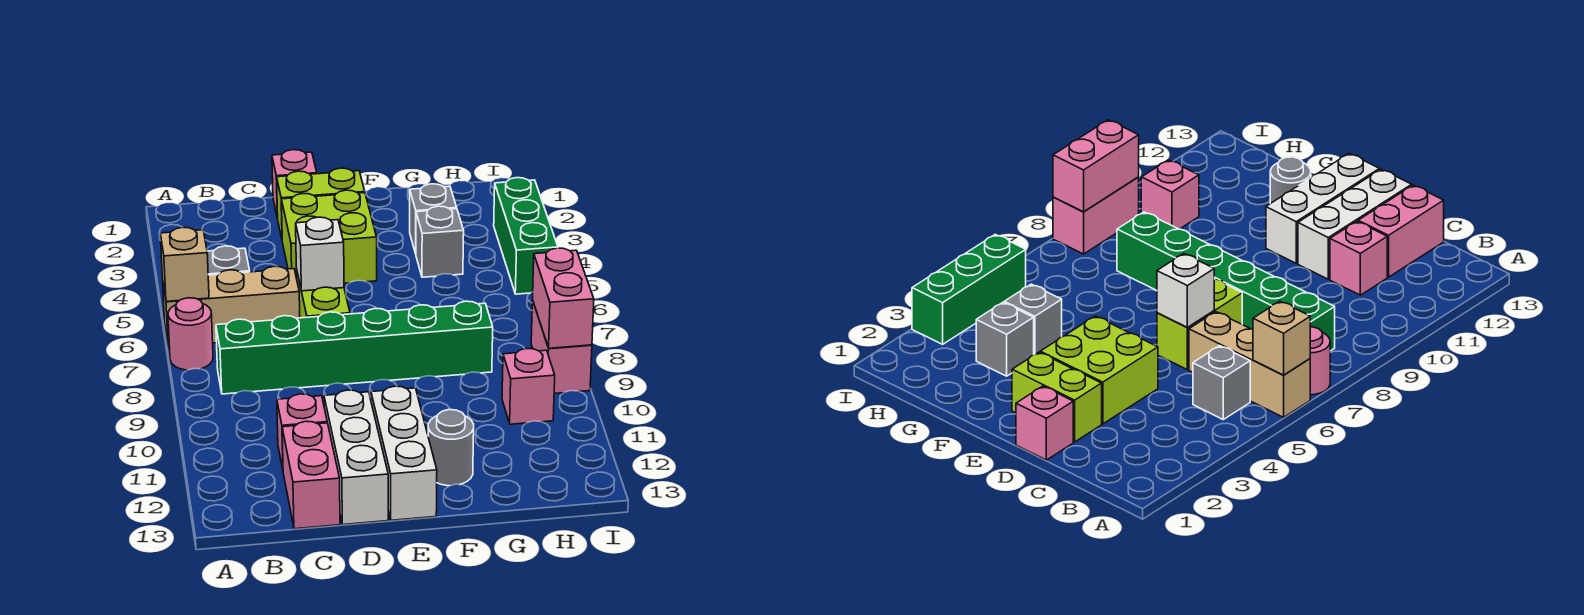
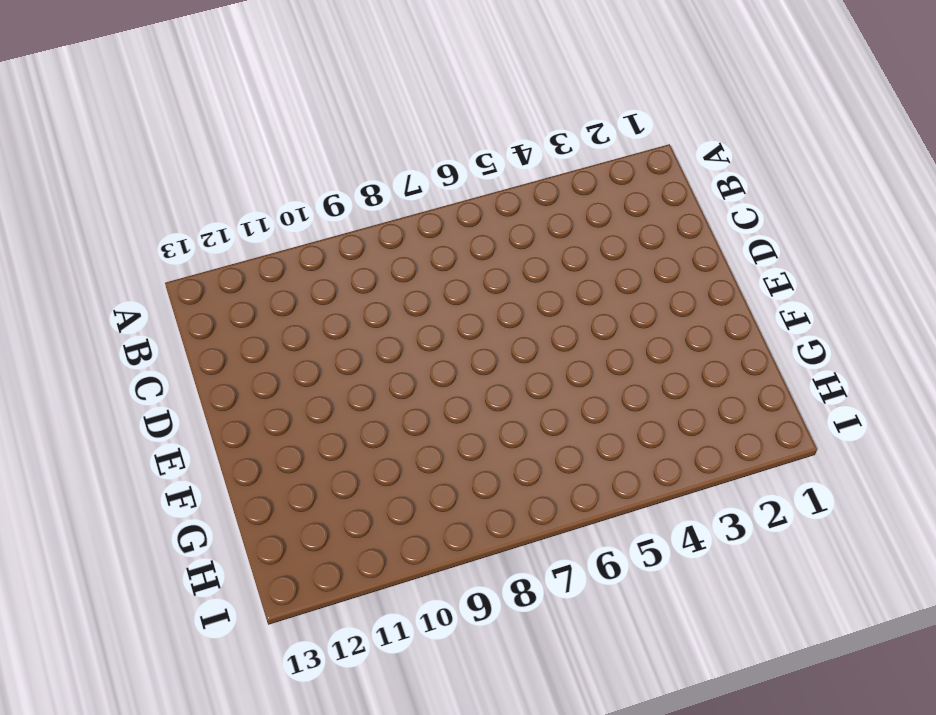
none -> tan 1x3 brick [163,266,300,347]
none -> pink 1x1 round brick [168,298,213,370]
none -> grey 1x1 brick [207,246,250,275]

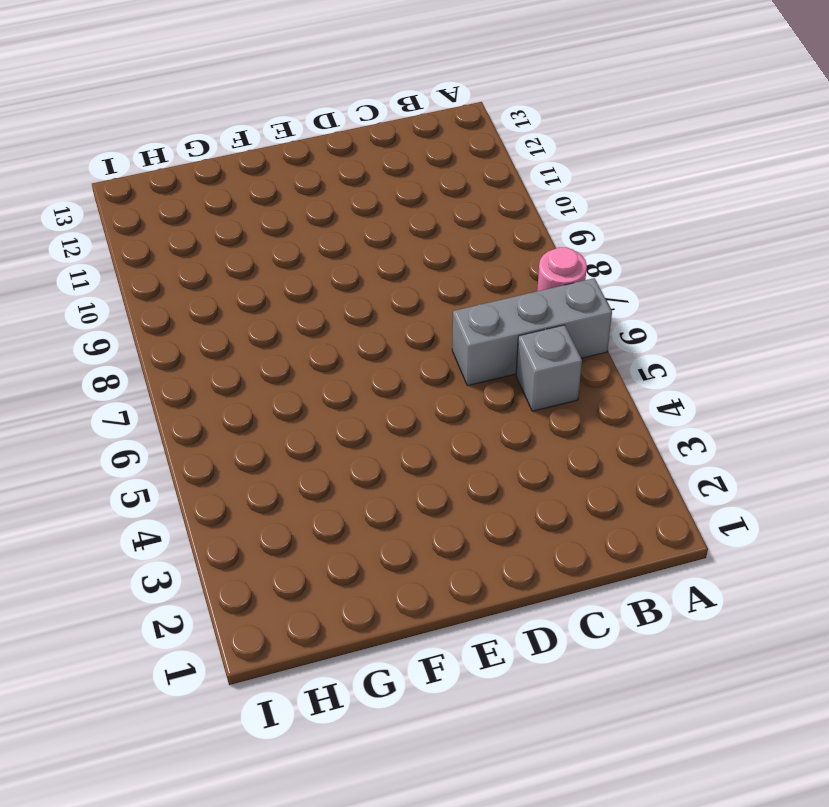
grey 1x3 brick [452,278,612,386] -> tan 1x3 brick [163,266,300,347]
none -> green 1x6 brick [216,301,493,394]
none -> pink 1x1 brick [277,394,327,469]
none -> pink 1x2 brick [282,421,340,529]

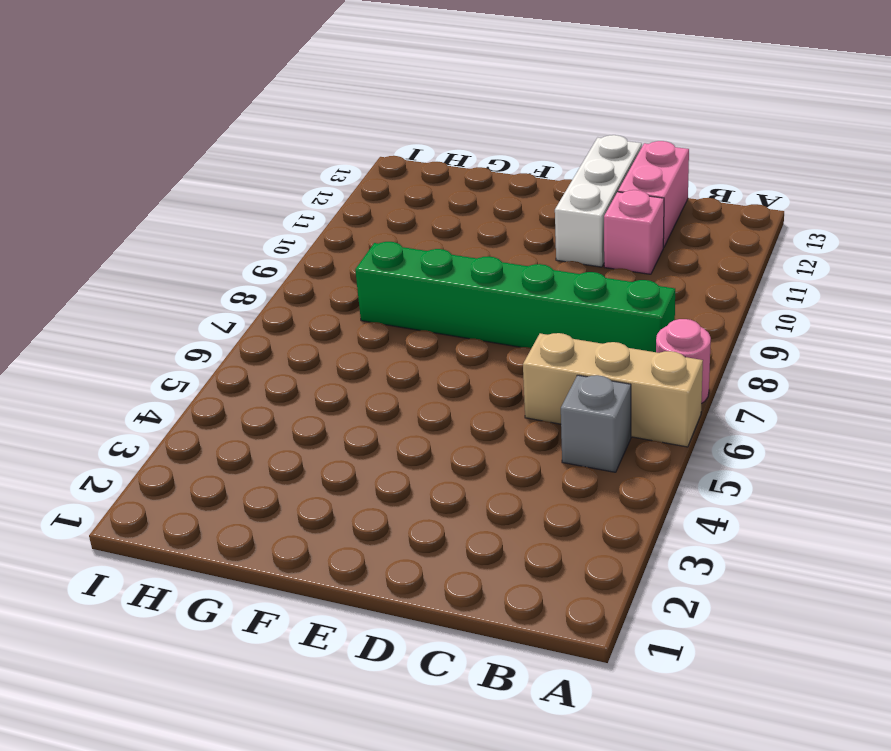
none -> pink 1x1 brick [272,150,317,218]
none -> lime 1x2 brick [277,168,365,238]
none -> lime 2x2 brick [281,190,377,283]

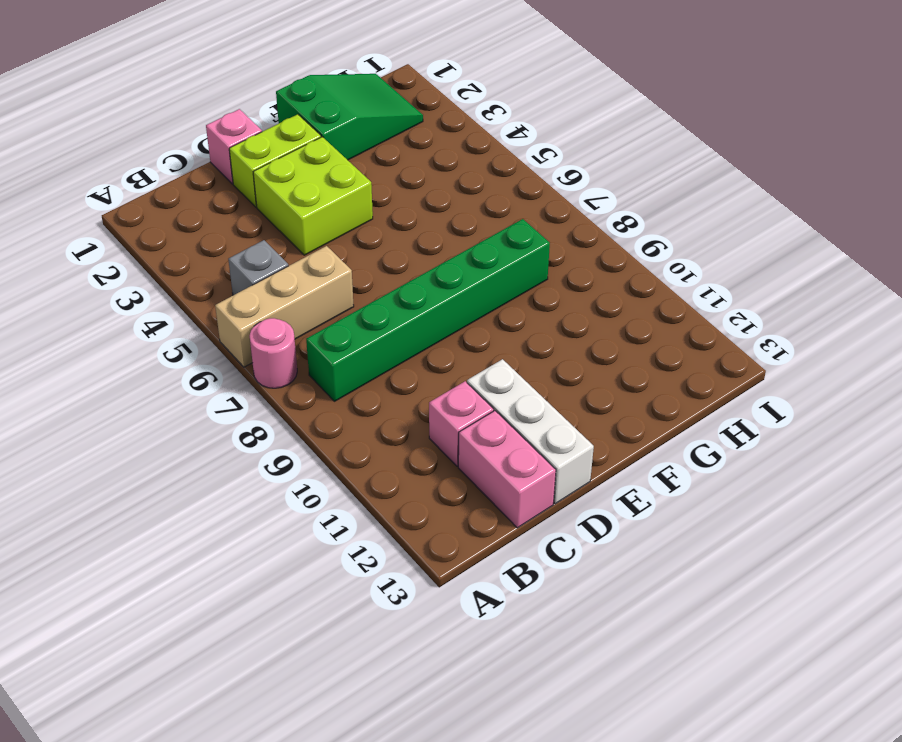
green 2x3 slope [276,74,423,160] -> none
none -> lime 1x2 brick [297,273,350,318]
none -> white 1x3 brick [371,386,437,520]
none -> grey 1x1 round brick [428,410,474,486]

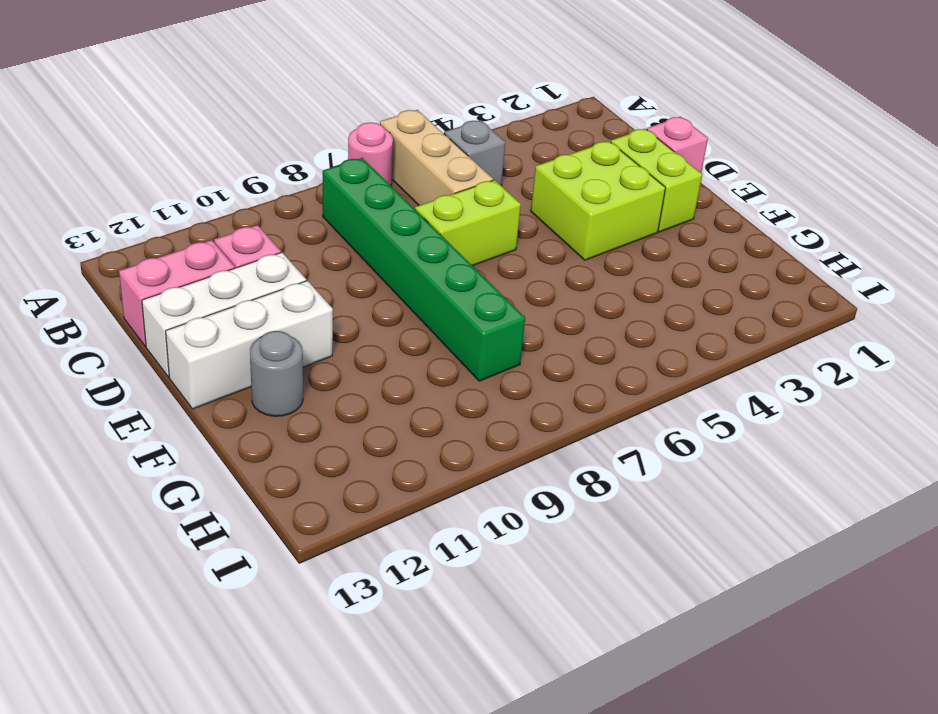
none -> grey 1x1 brick [410,184,457,254]
none -> grey 1x1 brick [416,206,464,277]
none -> pink 1x1 brick [502,349,555,424]

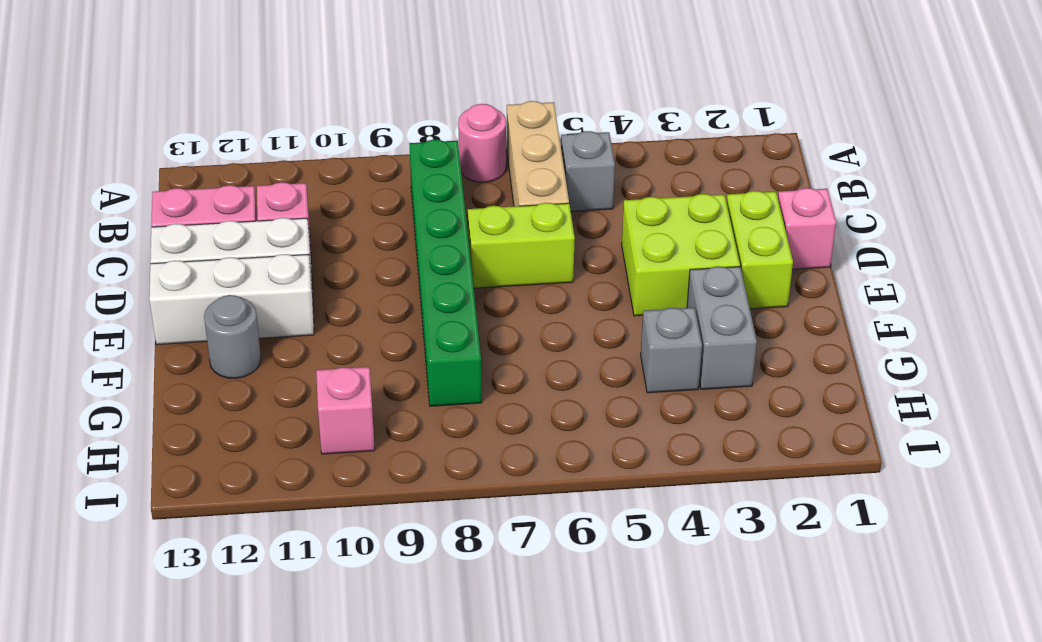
grey 1x2 brick [687,266,757,389] -> grey 1x1 brick [410,184,457,254]
none -> green 1x3 brick [494,178,558,294]
none -> pink 1x2 brick [531,301,592,394]
none -> tan 1x1 brick [160,227,209,302]

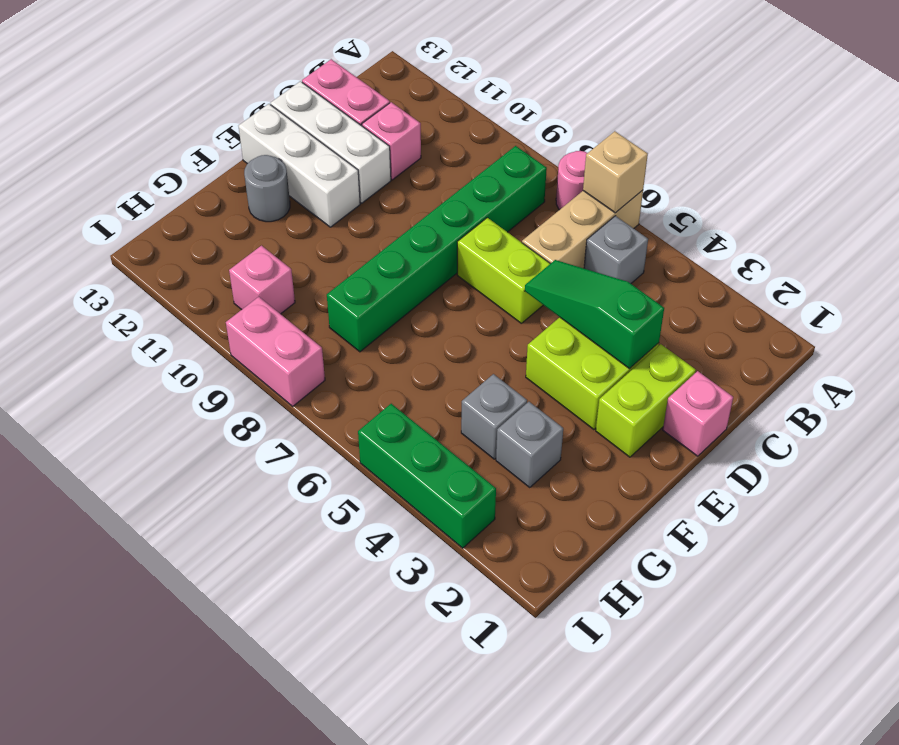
green 1x3 slope [525,260,664,369] -> none
none -> white 1x1 brick [296,217,344,291]
none -> pink 1x2 brick [533,248,594,348]

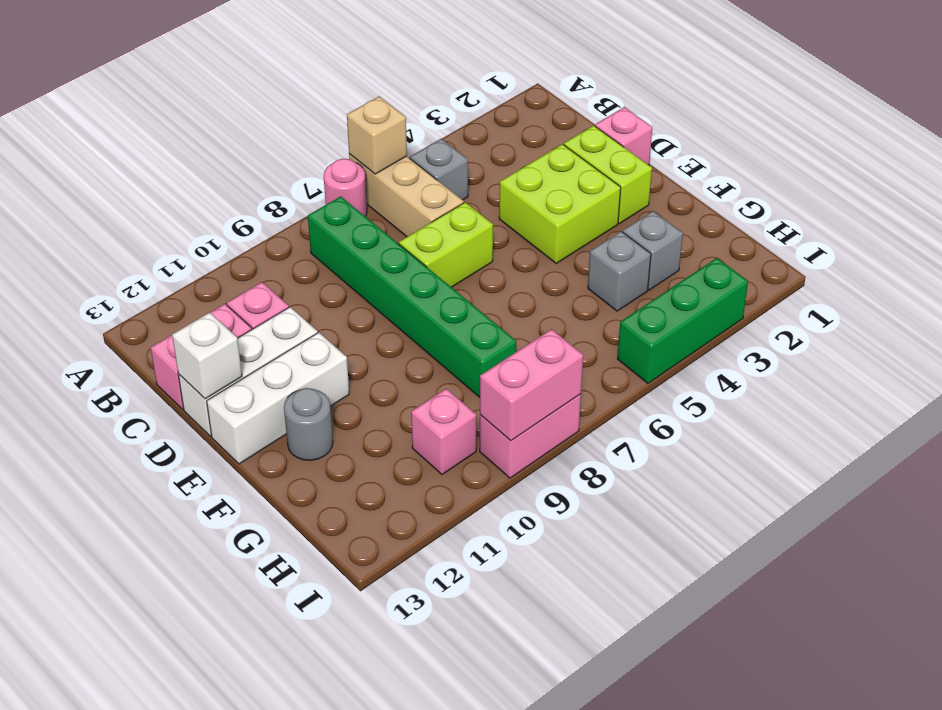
white 1x1 brick [172,312,242,399] -> white 1x1 brick moved to [296,217,344,291]

